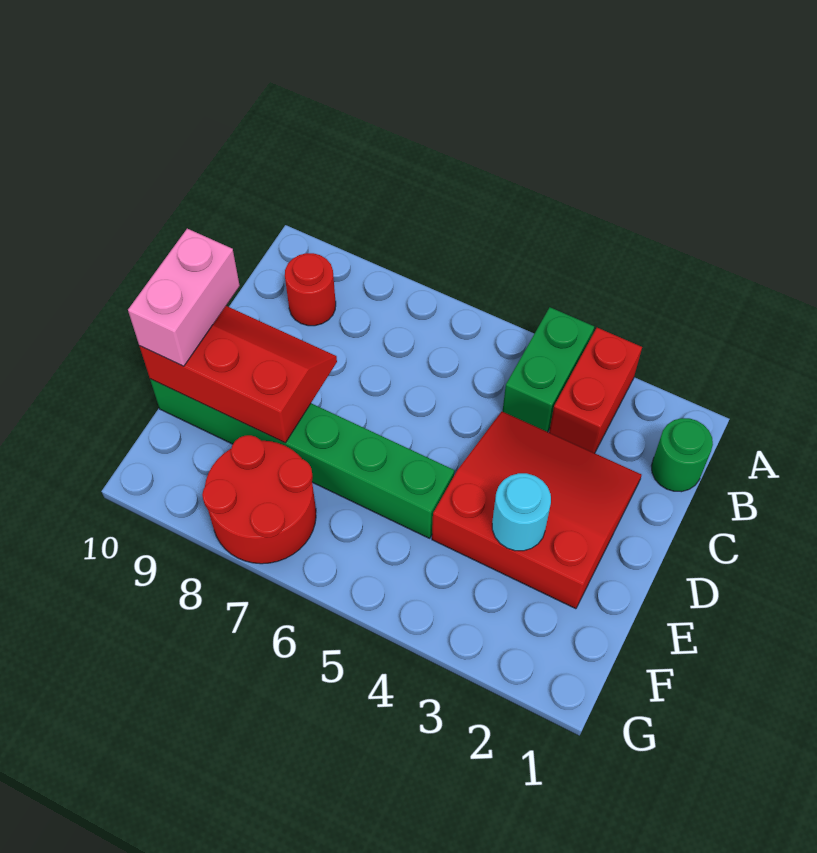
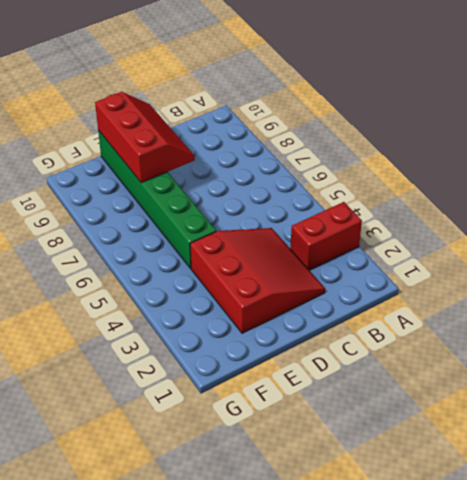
none -> green 1x2 brick [503,307,594,432]
none -> green 1x1 round brick [651,418,713,492]

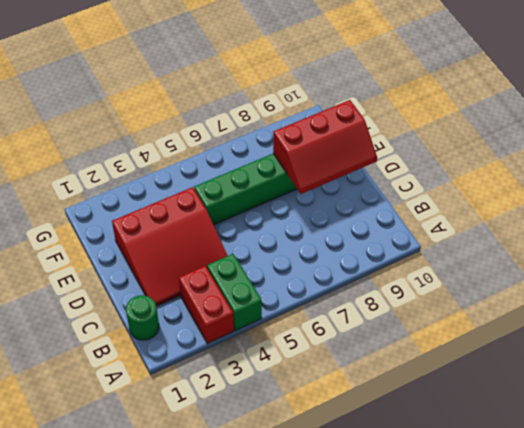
none -> red 1x1 round brick [285,253,336,326]
none -> red 2x2 round brick [202,435,316,564]

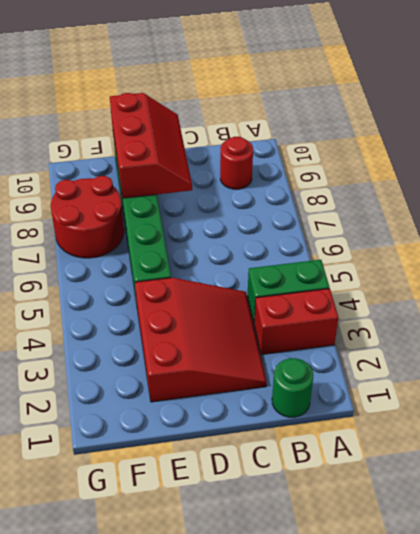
none -> cyan 1x1 round brick [492,473,551,551]
none -> pink 1x2 brick [128,229,240,366]

